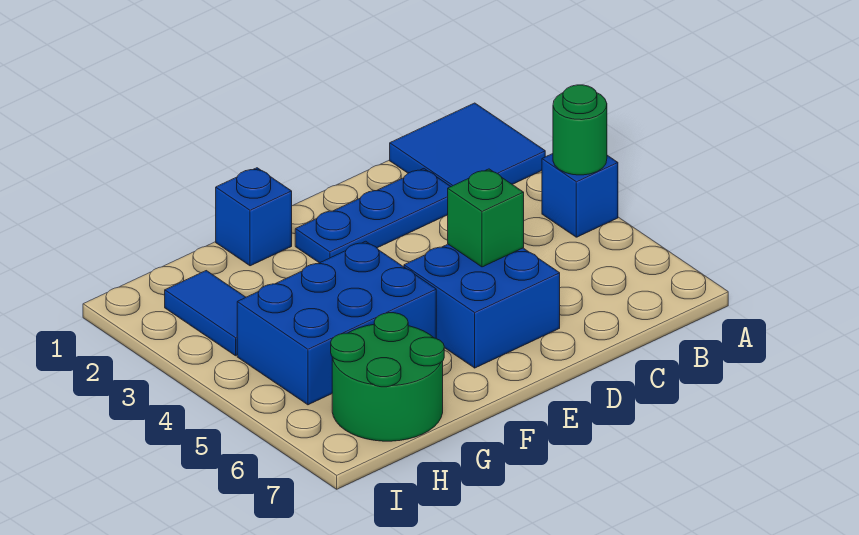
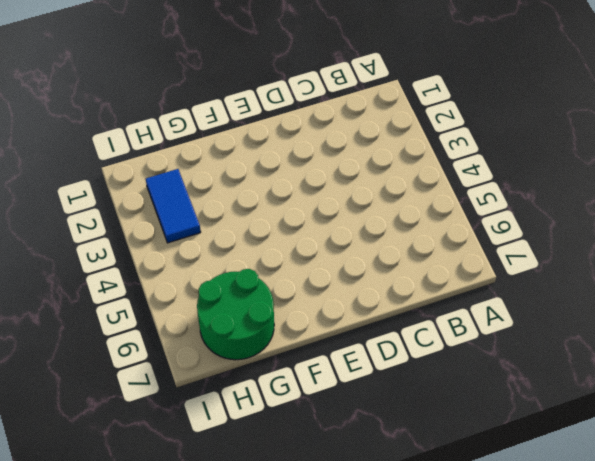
none -> blue 2x2 tile [390,103,545,186]
none -> blue 1x1 brick [542,154,618,237]

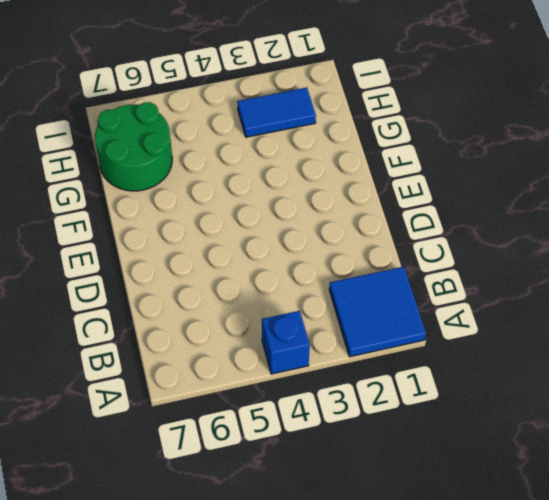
none -> blue 1x3 plate [295,169,451,263]
none -> blue 2x2 brick [404,244,560,368]

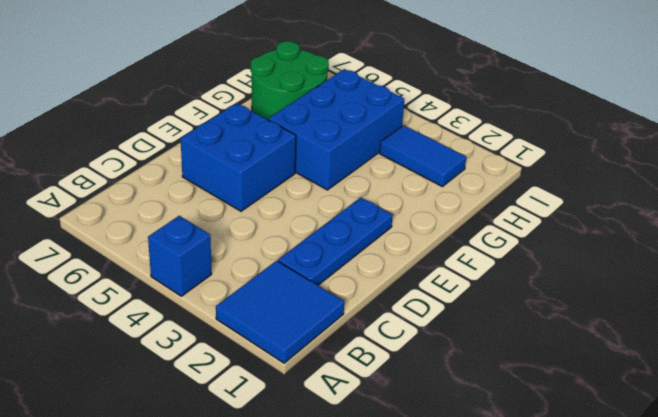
none -> blue 1x1 brick [216,168,292,266]
none -> green 1x1 round brick [553,85,607,175]

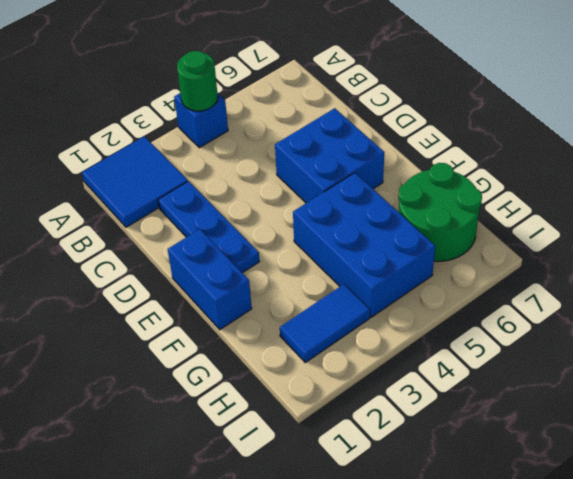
blue 1x2 brick [168,229,252,330] -> blue 1x1 brick [216,168,292,266]
none -> green 1x1 brick [448,169,524,267]

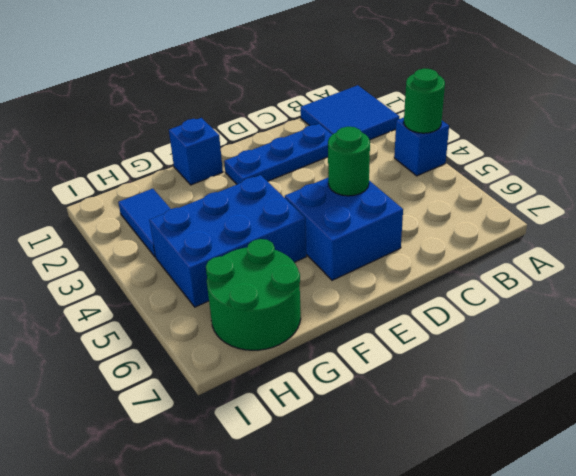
green 1x1 round brick [328,127,370,196] -> green 1x1 brick [448,169,524,267]

